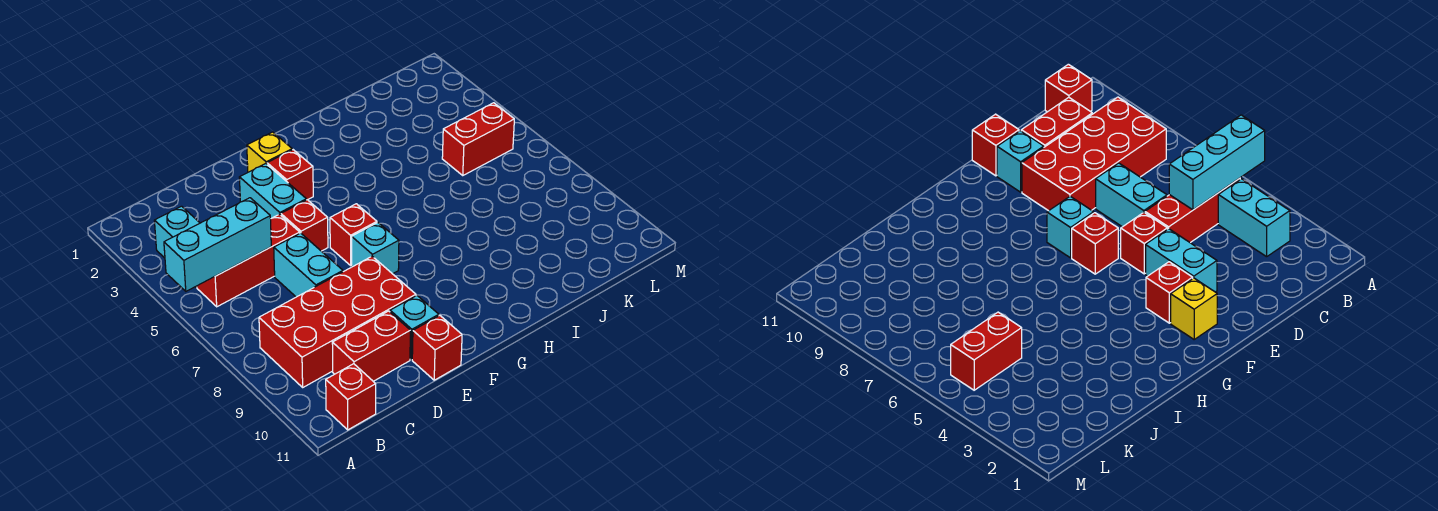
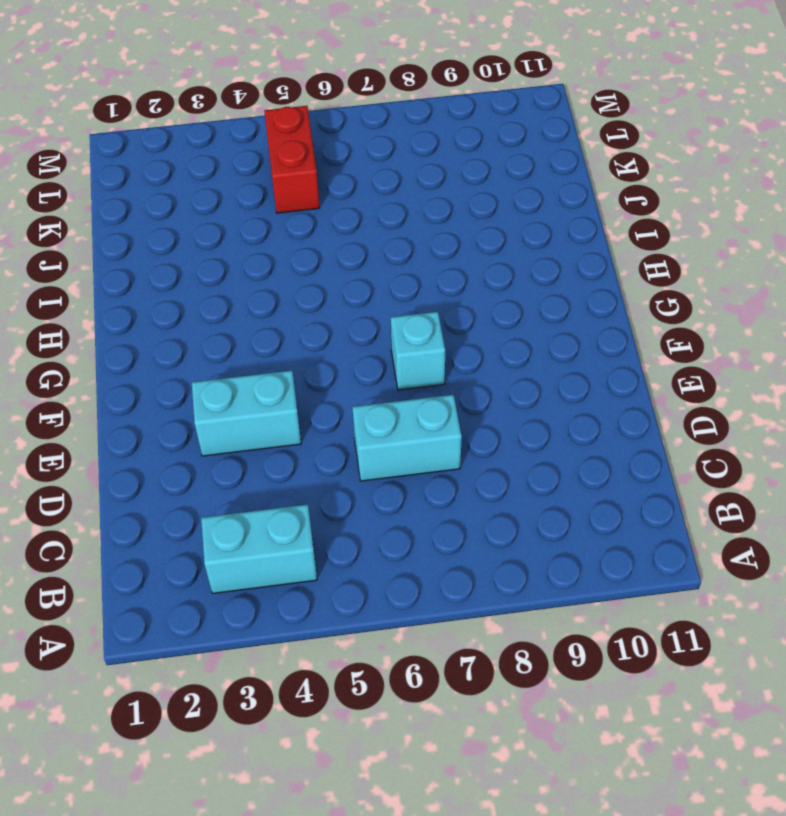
none -> red 1x3 brick [197,214,300,307]
none -> red 2x4 brick [259,256,416,387]
none -> red 1x1 brick [326,364,376,430]

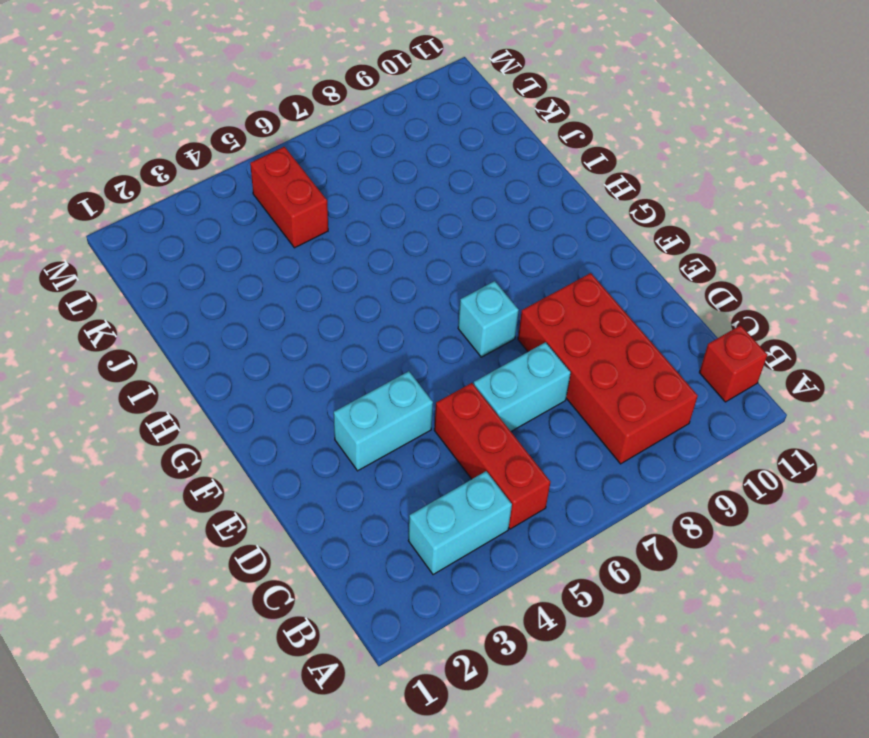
none -> red 1x2 brick [332,311,410,381]
none -> red 1x1 brick [281,200,328,251]
none -> cyan 1x1 brick [390,296,439,360]

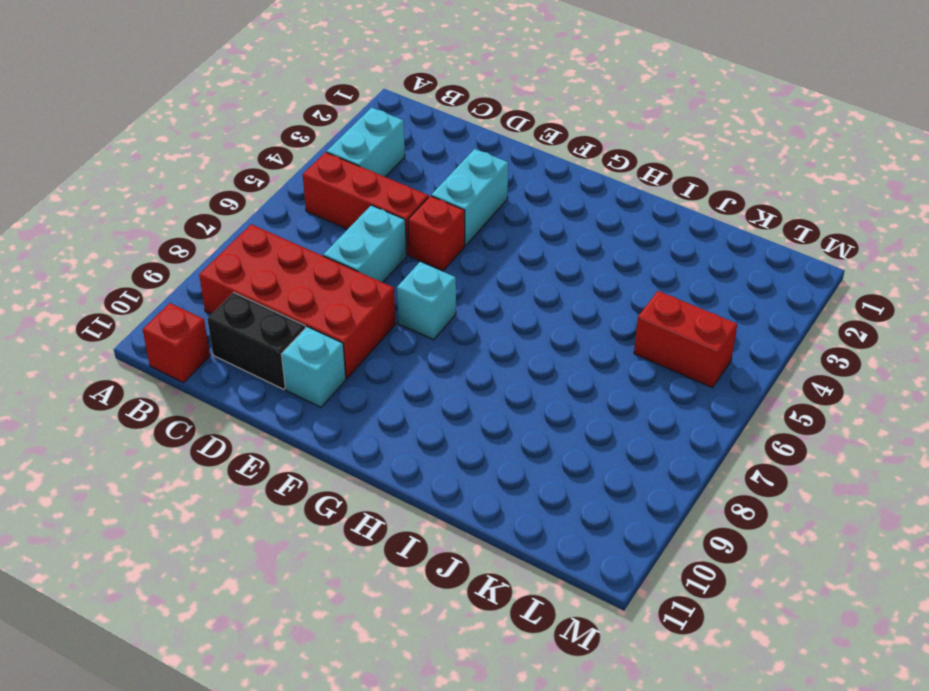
black 1x2 brick [207,293,305,389] -> red 1x2 brick [332,311,410,381]
none -> red 1x1 brick [412,316,462,380]
none -> yellow 1x1 brick [247,132,292,172]
none -> red 1x1 brick [267,150,313,200]

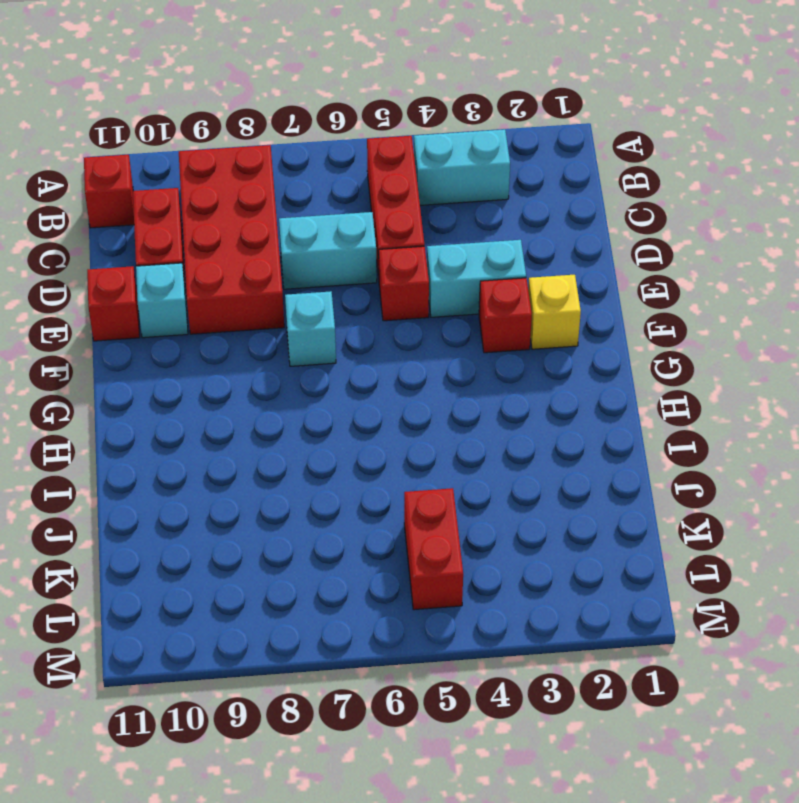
none -> red 1x1 brick [330,204,377,265]
none -> cyan 1x3 brick [164,198,271,291]

